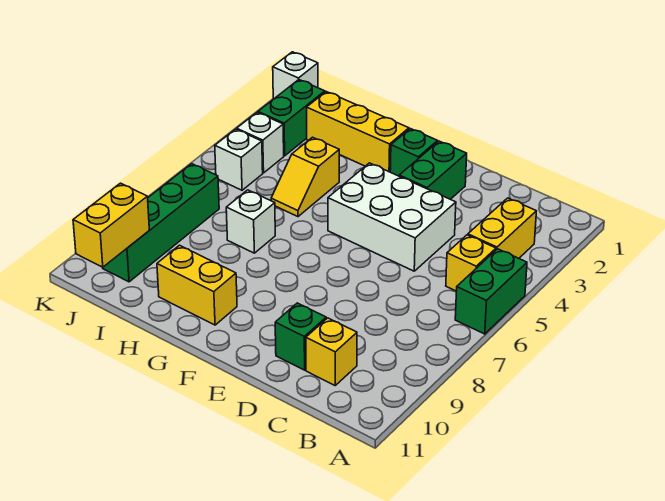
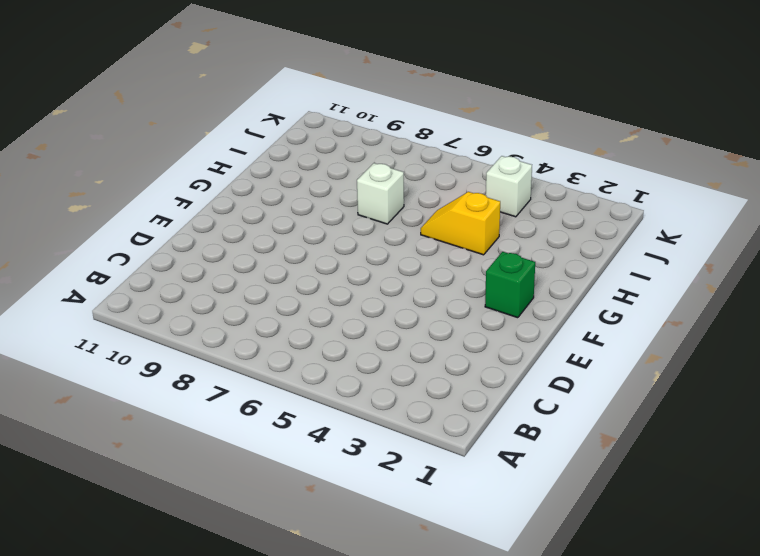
none -> green 1x2 brick [455,249,527,334]
none -> yellow 1x2 brick [468,198,536,258]
none -> yellow 1x1 brick [446,235,496,291]

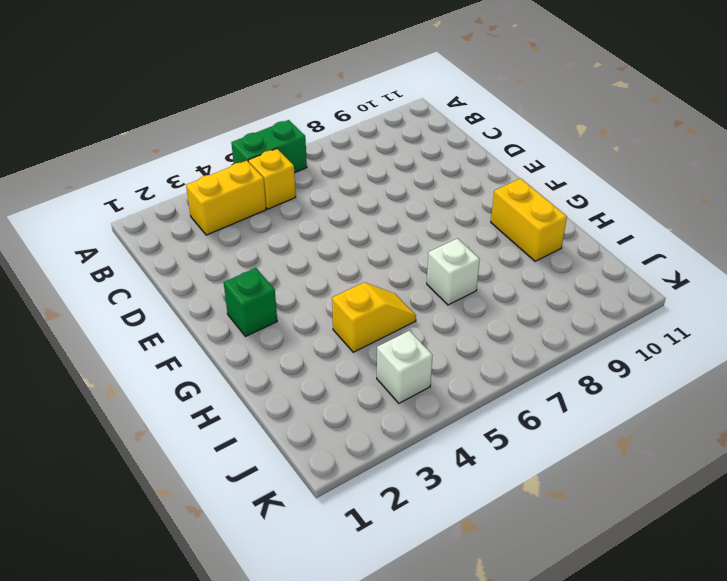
none -> yellow 1x1 brick [306,318,357,385]
none -> white 2x3 brick [328,163,456,271]
none -> green 1x1 brick [275,303,326,370]

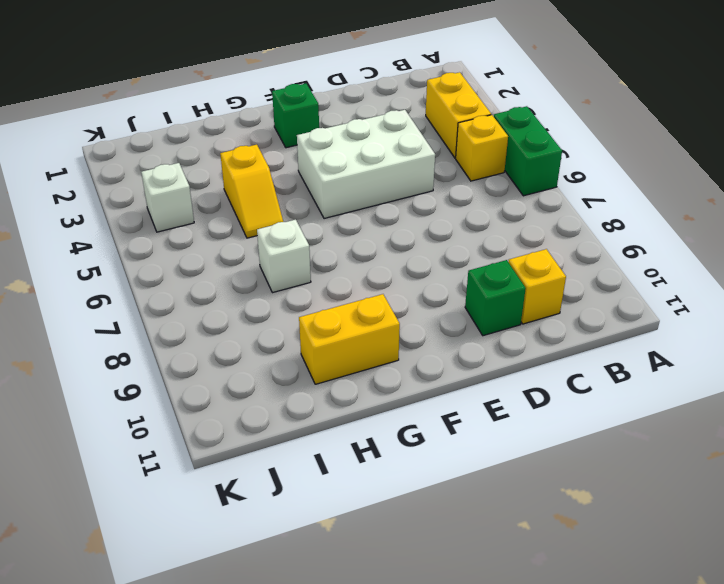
none -> green 1x2 brick [399,141,467,199]
none -> yellow 1x3 brick [307,92,409,172]
none -> green 1x2 brick [258,80,325,156]

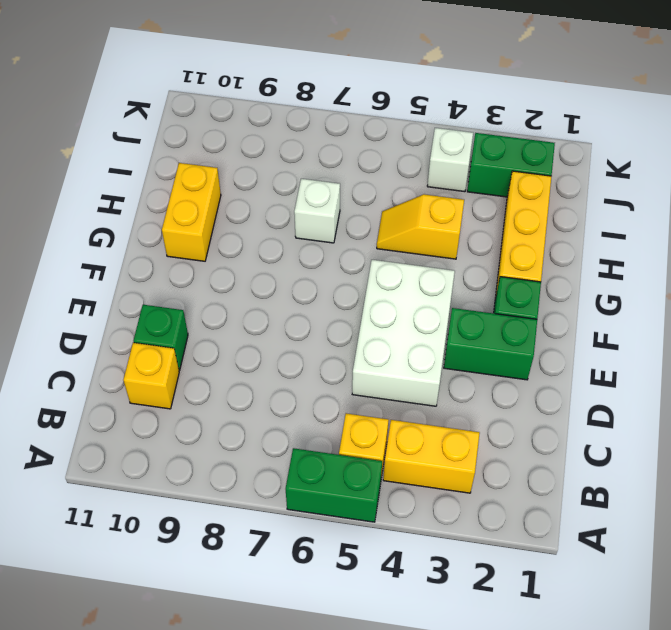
none -> white 1x1 brick [215,129,263,190]
none -> green 1x4 brick [103,164,219,282]
none -> white 1x1 brick [273,52,318,99]

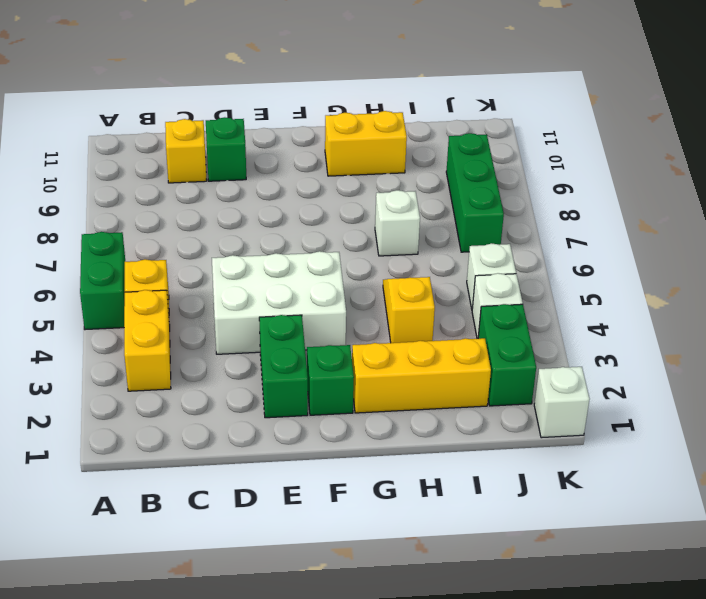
green 1x3 brick [446,133,504,252] -> green 1x4 brick [103,164,219,282]
none -> yellow 1x2 brick [73,183,149,267]

